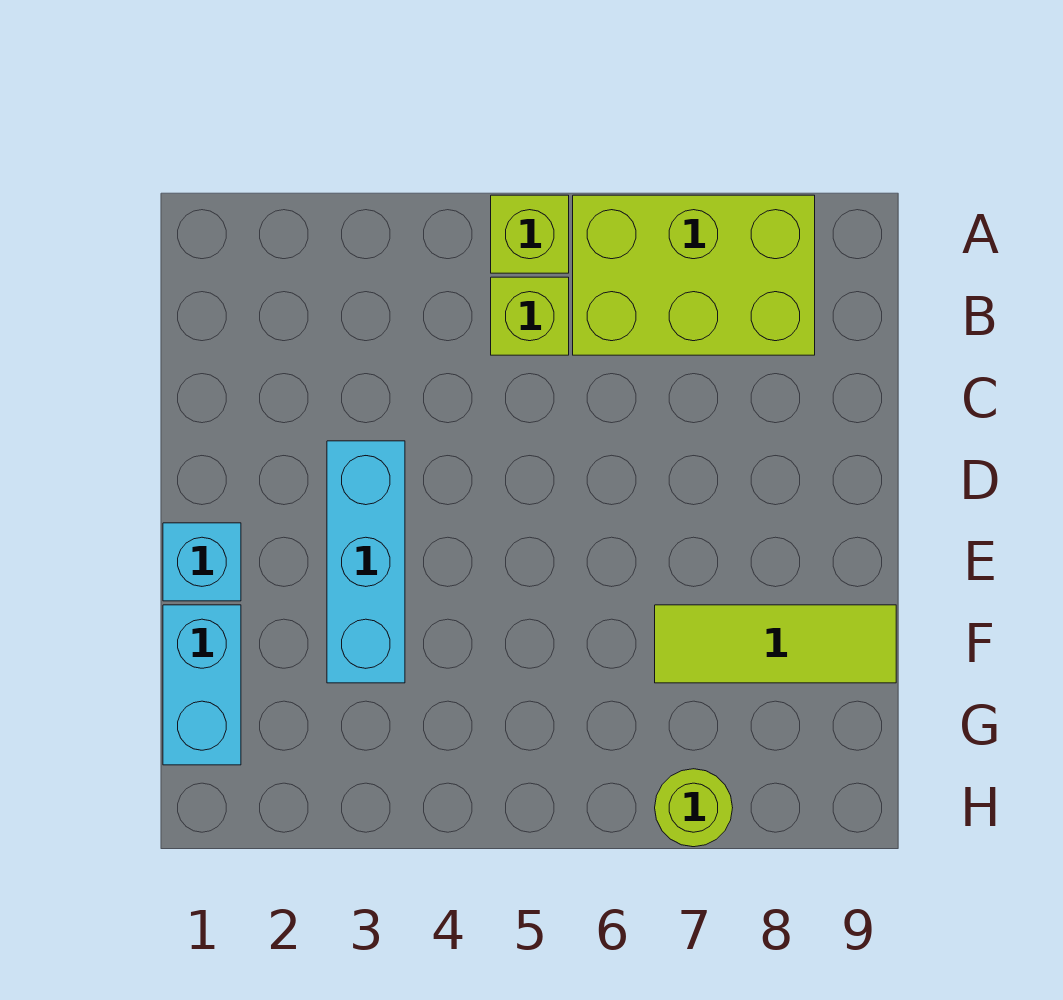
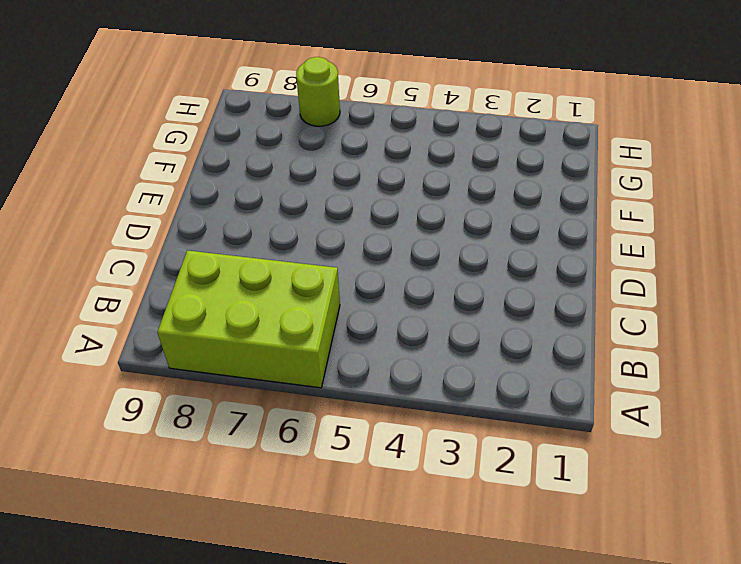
none -> lime 1x1 brick [491,195,569,273]
none -> lime 1x1 brick [491,277,569,355]

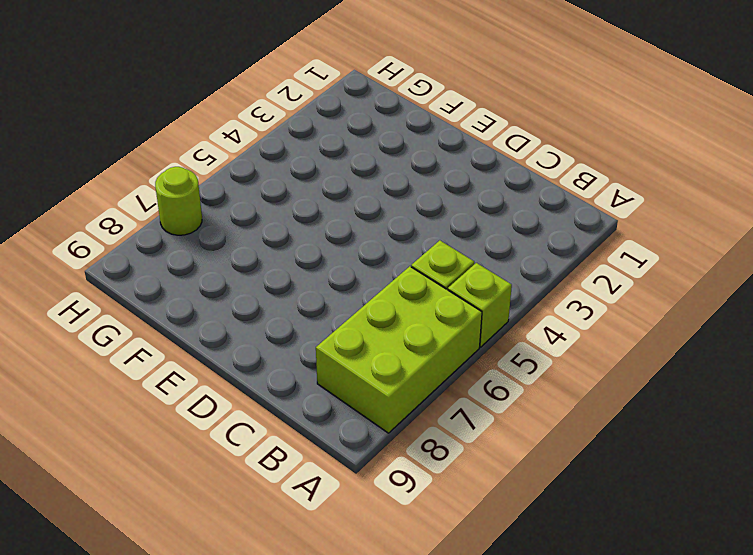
none -> cyan 1x3 brick [327,441,405,683]
none -> cyan 1x1 brick [163,523,241,601]

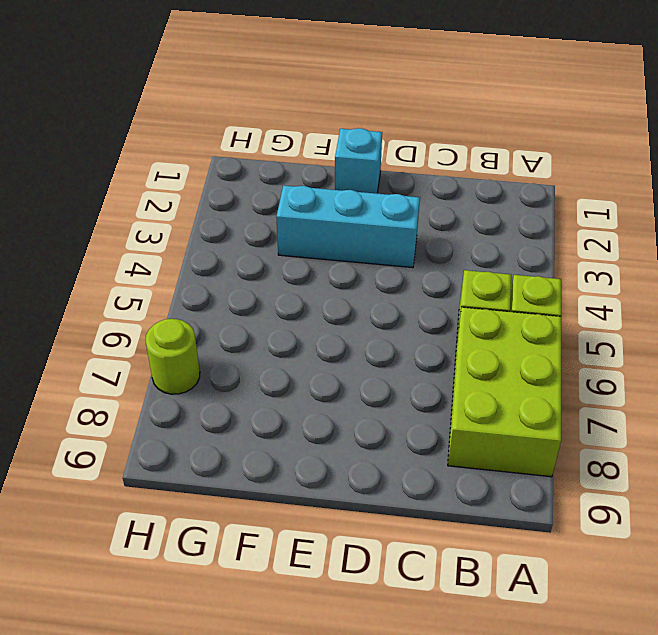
none -> cyan 1x2 brick [163,605,241,765]
none -> lime 1x3 tile [655,605,896,683]

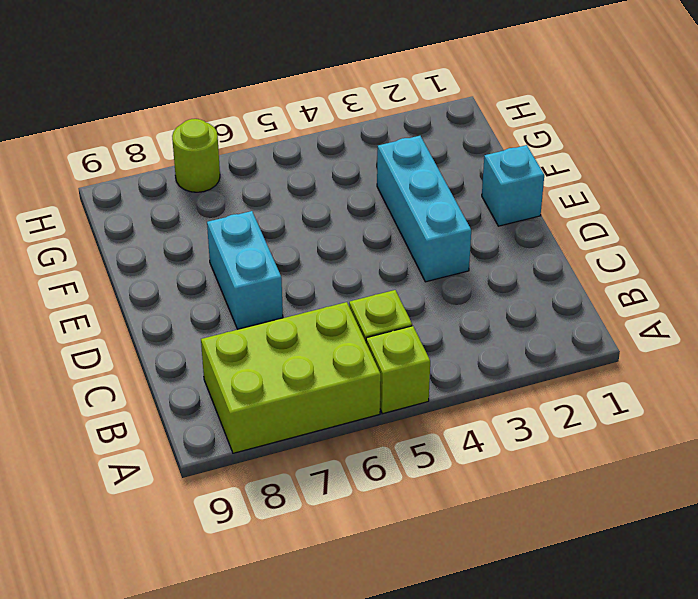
cyan 1x2 brick [207,211,283,329] -> cyan 1x2 brick moved to [163,605,241,765]
none -> lime 1x3 tile [655,605,896,683]

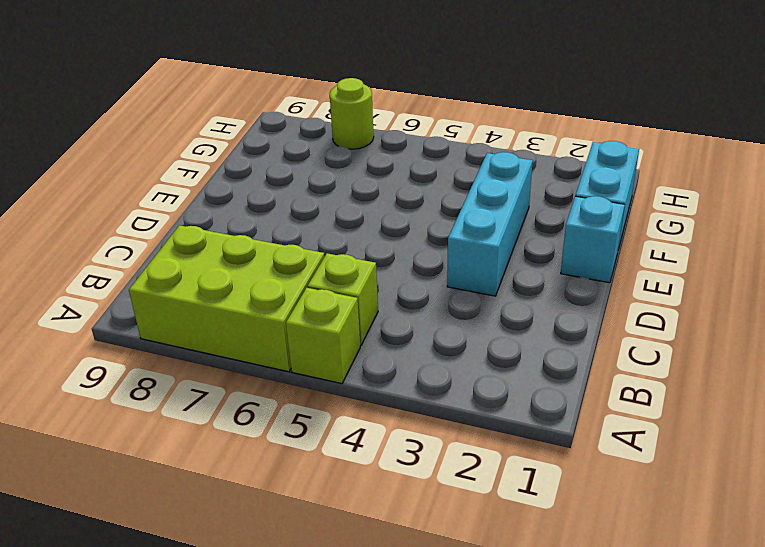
none -> lime 1x3 tile [655,605,896,683]

